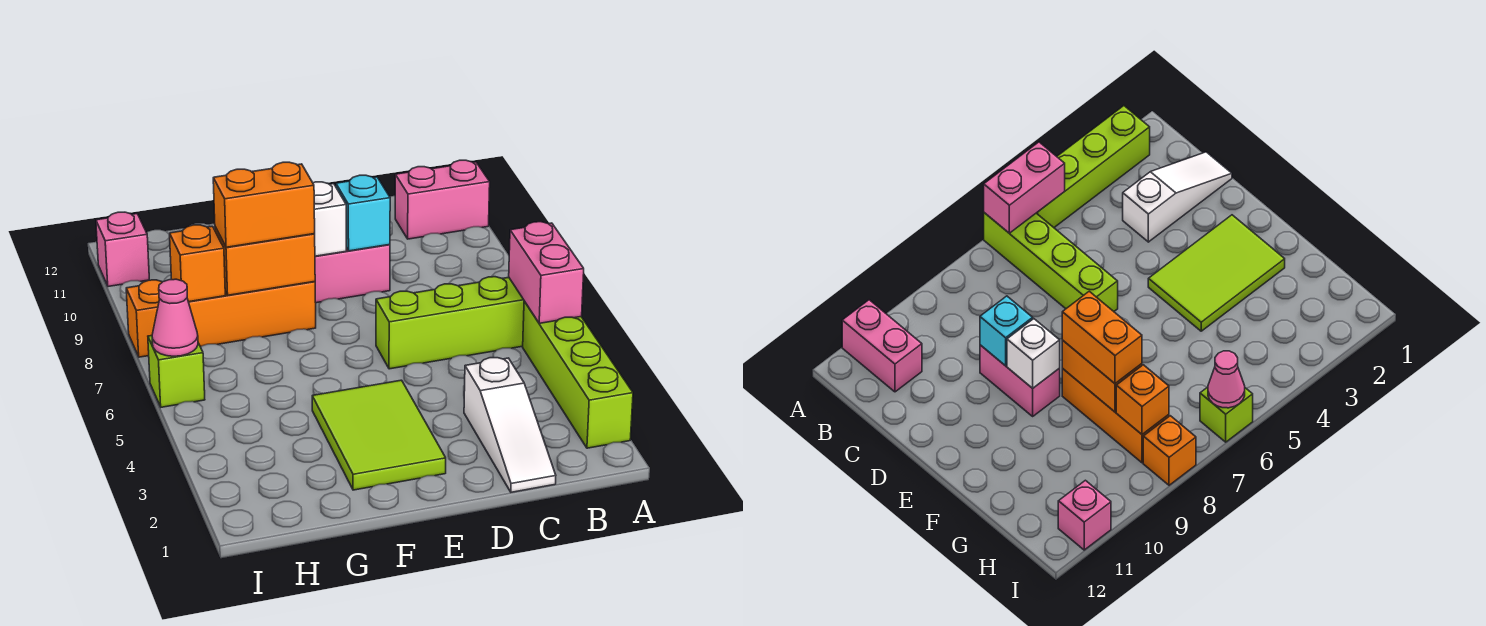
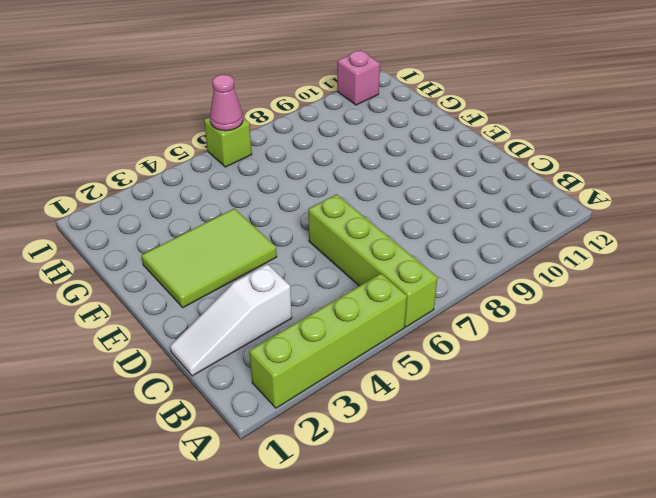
none -> pink 1x2 brick [395,160,490,239]
none -> pink 1x2 brick [315,245,390,303]
none -> orange 1x3 brick [189,282,316,347]

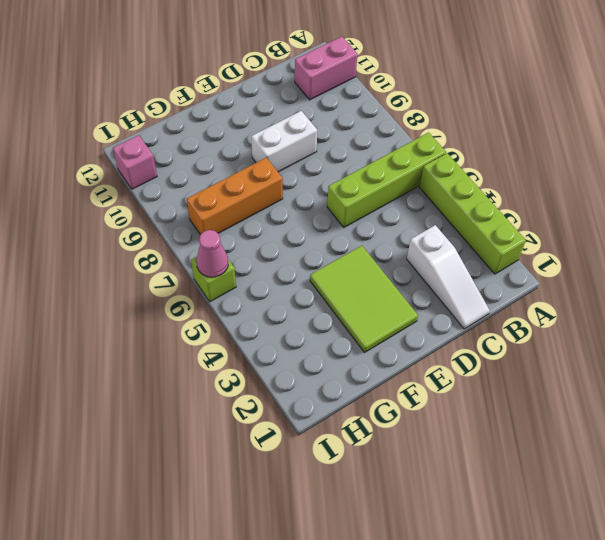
white 1x2 brick [251,111,317,172] -> pink 1x2 brick [315,245,390,303]
none -> orange 1x1 brick [126,280,162,357]
none -> pink 1x2 brick [509,222,584,323]
none -> cyan 1x1 brick [336,175,390,251]

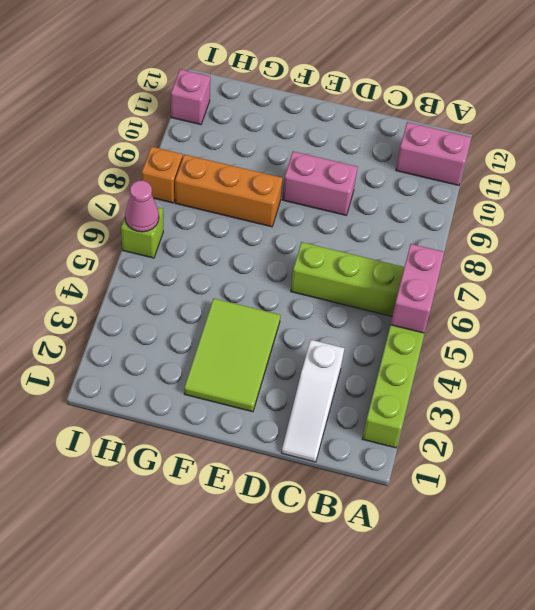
none -> cyan 1x1 brick [336,175,390,251]
none -> white 1x1 brick [313,182,346,256]
none -> orange 1x2 brick [215,227,315,295]

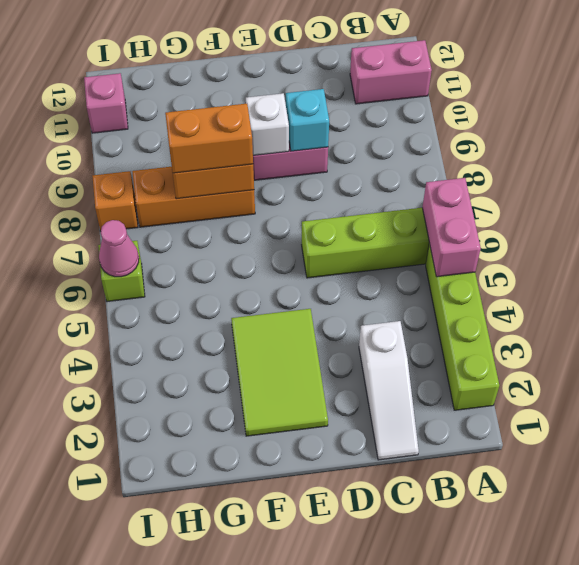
none -> orange 1x1 brick [169,225,225,302]

